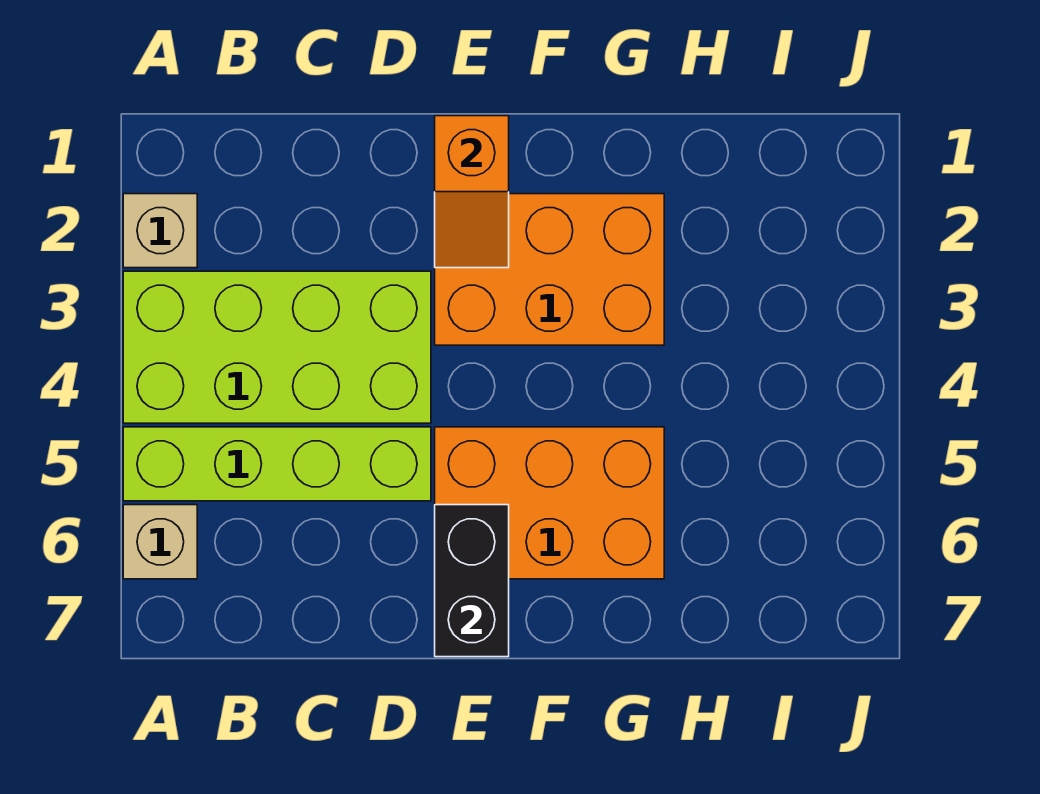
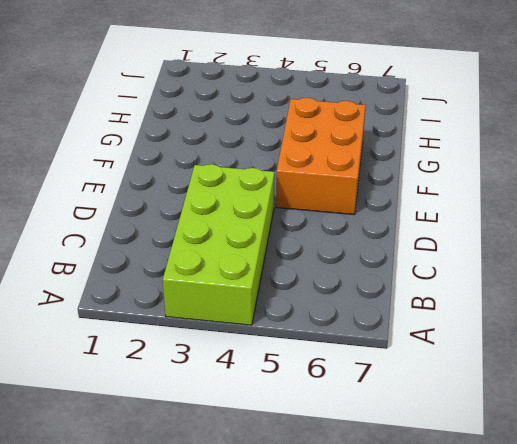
none -> tan 1x1 brick [123,194,197,268]
none -> lime 1x4 brick [123,427,431,501]

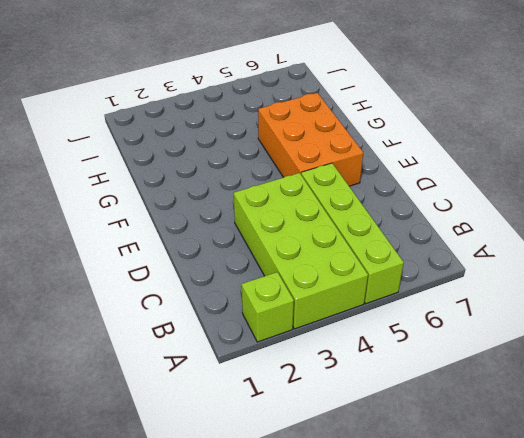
lime 1x1 brick [242,272,294,342] -> tan 1x1 brick [123,194,197,268]
none -> tan 1x1 brick [123,505,197,579]
none -> orange 2x3 brick [435,194,664,345]

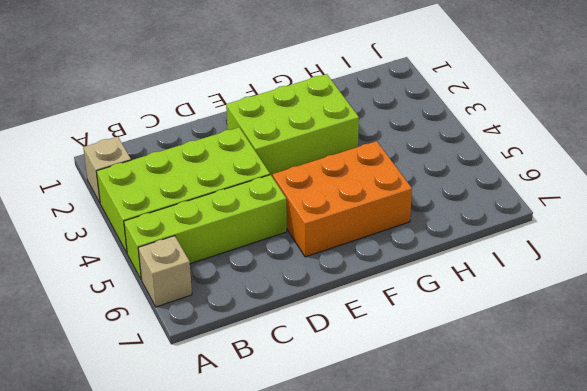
lime 2x3 brick [226,74,359,177] -> orange 2x3 brick [435,194,664,345]
none -> orange 1x2 slope [435,116,509,268]
none -> black 1x2 brick [435,505,509,657]

